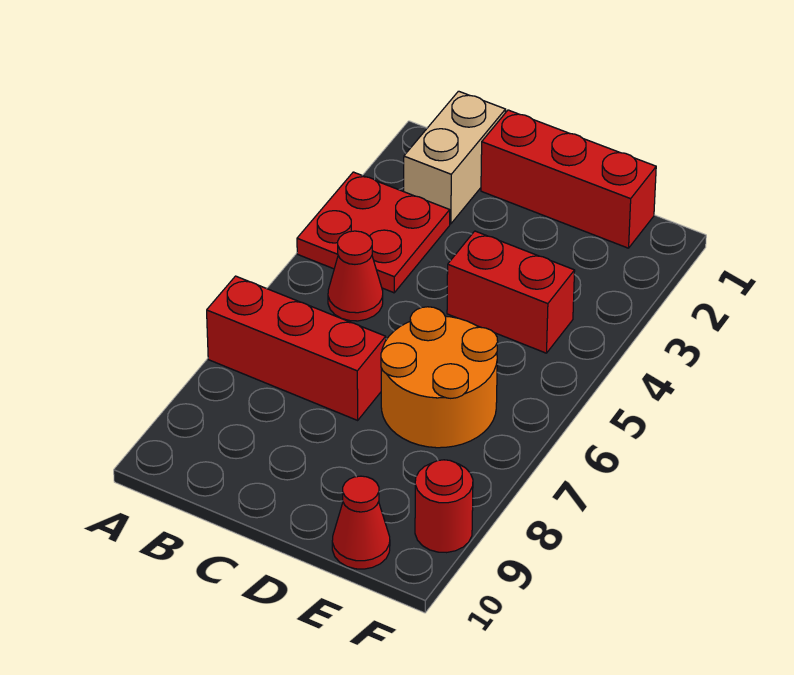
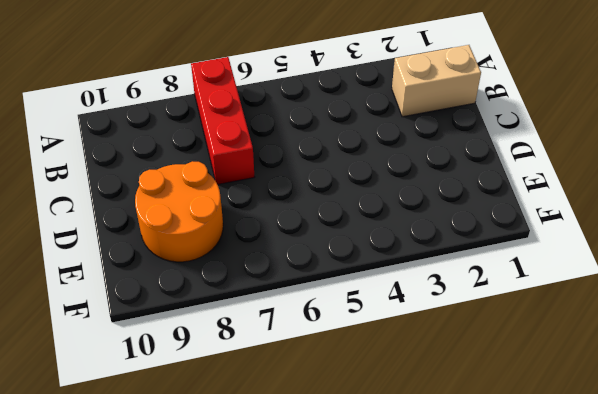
orange 2x2 round brick [135,161,223,262] -> orange 2x2 round brick moved to [381,307,498,448]
none -> red 2x2 plate [297,172,450,293]
none -> red 1x1 cone [328,231,383,321]

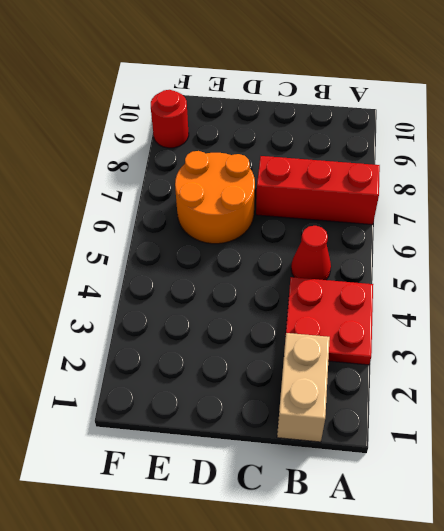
none -> red 1x3 brick [481,110,656,248]
none -> red 1x2 brick [447,231,575,353]

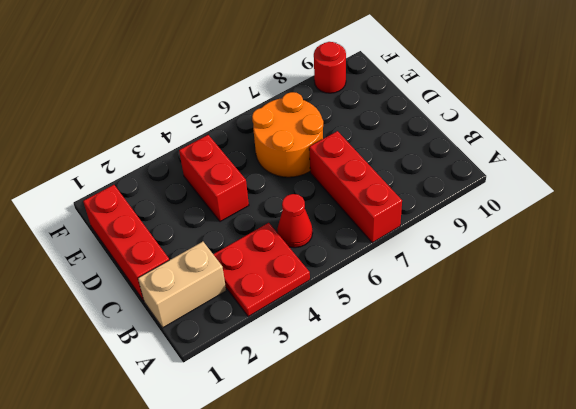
none -> red 1x1 cone [332,476,390,569]

